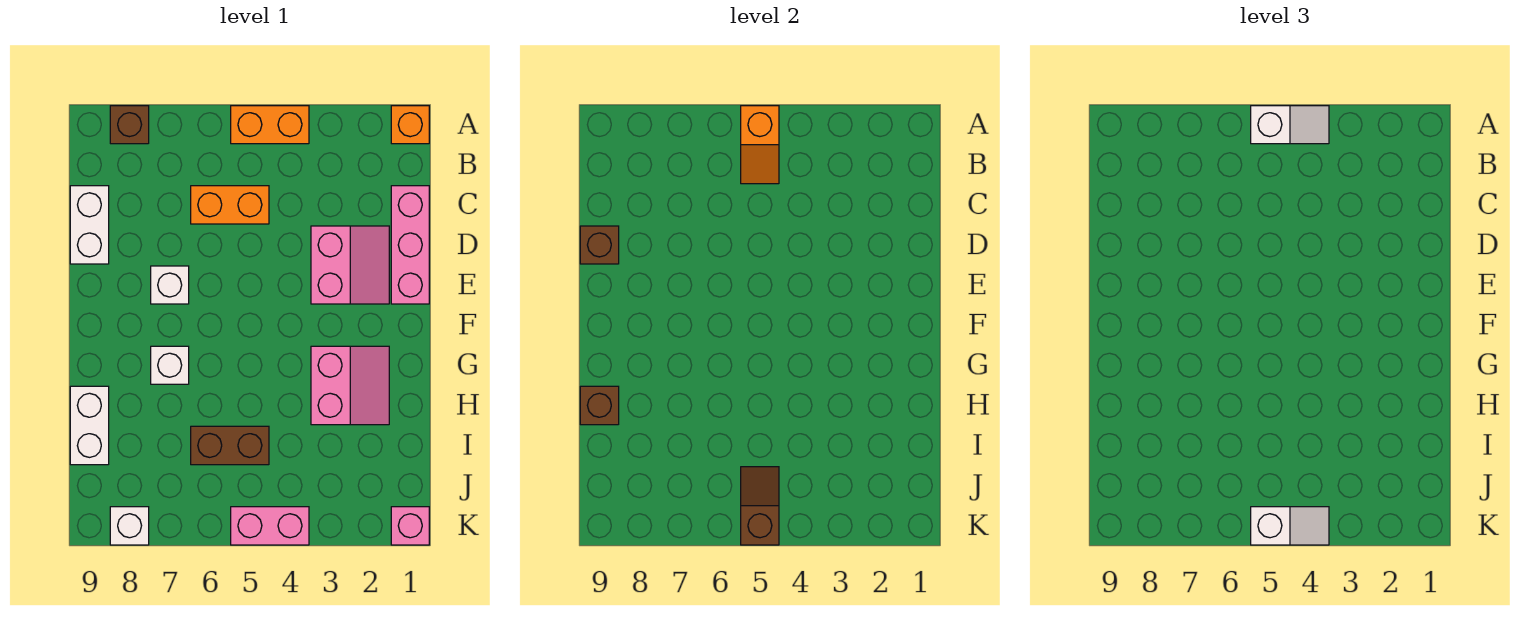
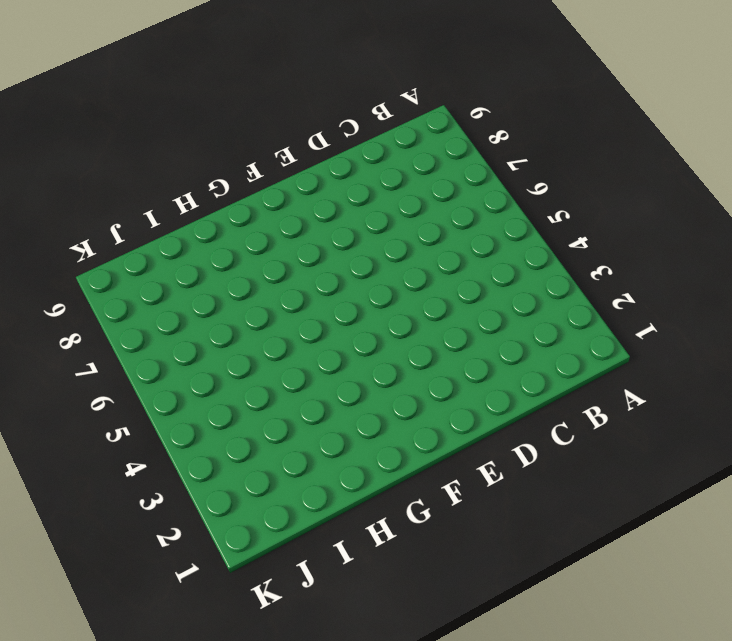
none -> orange 1x1 brick [391,106,429,144]
none -> orange 1x2 brick [231,106,309,144]
none -> brown 1x1 brick [110,106,149,144]

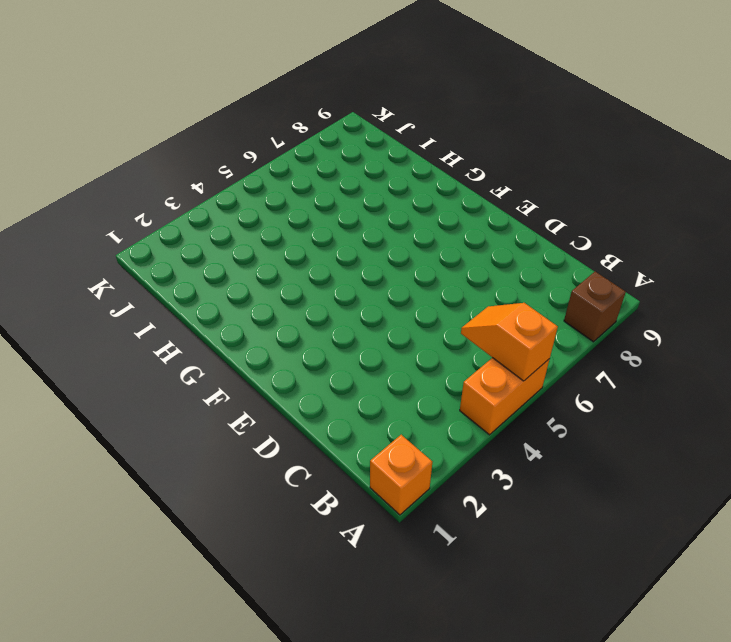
none -> pink 1x3 brick [391,186,429,304]
none -> orange 1x2 brick [191,186,269,224]
none -> white 1x2 brick [70,186,109,264]

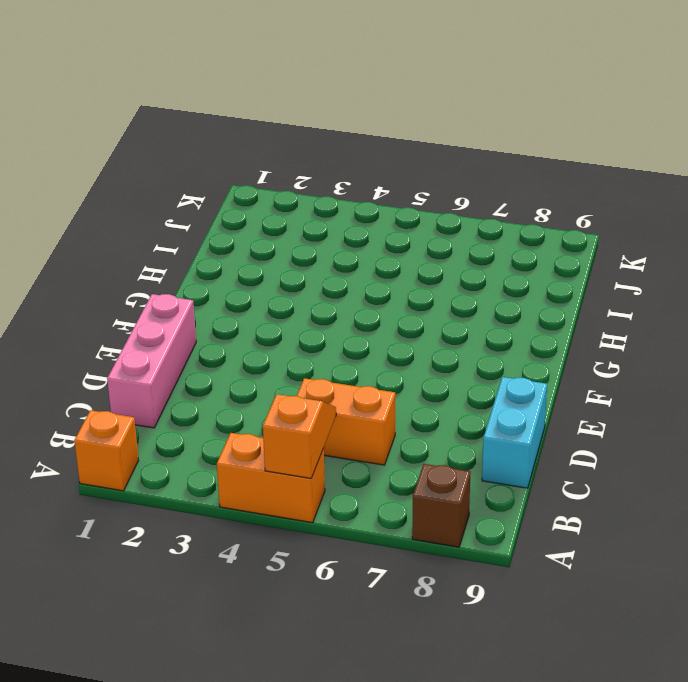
cyan 1x2 brick [482,377,547,488] -> white 1x2 brick [70,186,109,264]
none -> pink 2x2 slope [311,226,389,304]
none -> white 1x1 brick [151,266,189,304]
none -> pink 2x2 slope [311,346,389,425]

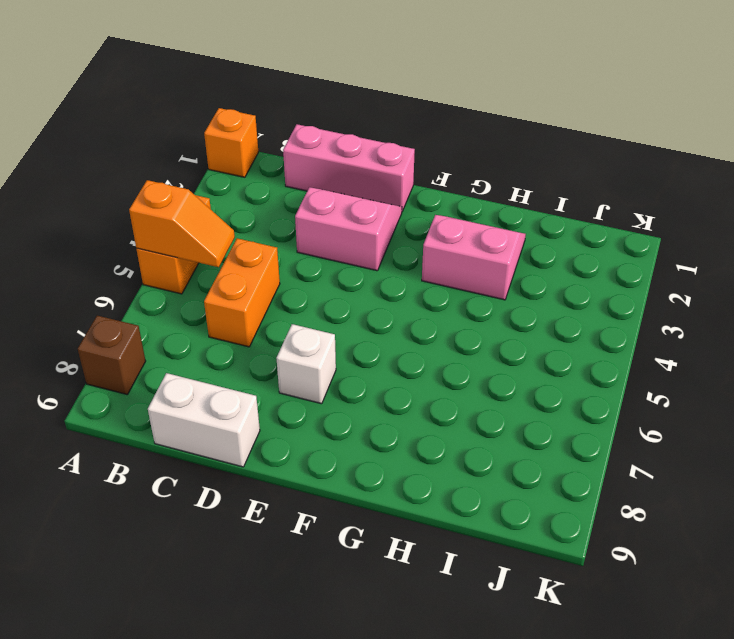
none -> white 1x1 brick [151,346,189,384]
none -> white 1x2 brick [70,386,109,465]
none -> brown 1x2 brick [191,426,269,465]

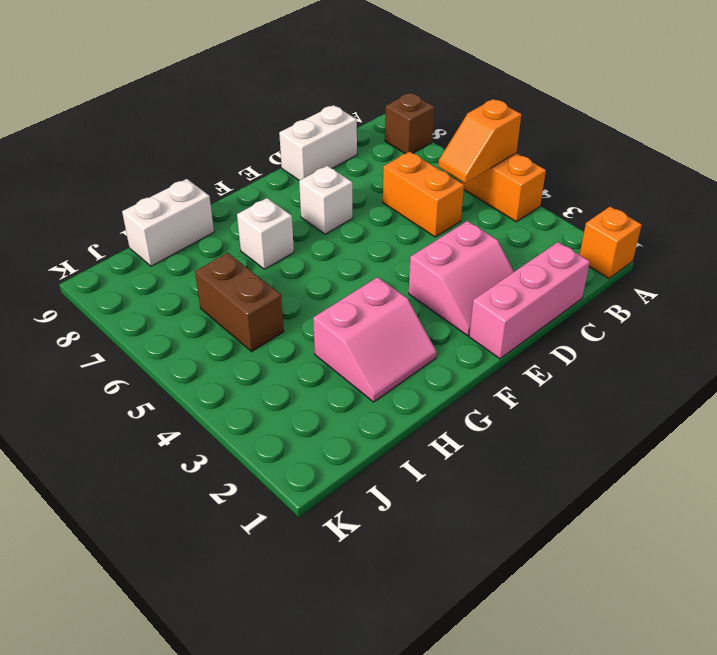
none -> pink 1x1 brick [391,507,429,545]
none -> pink 1x2 brick [231,507,309,545]
none -> white 1x1 brick [110,507,149,545]

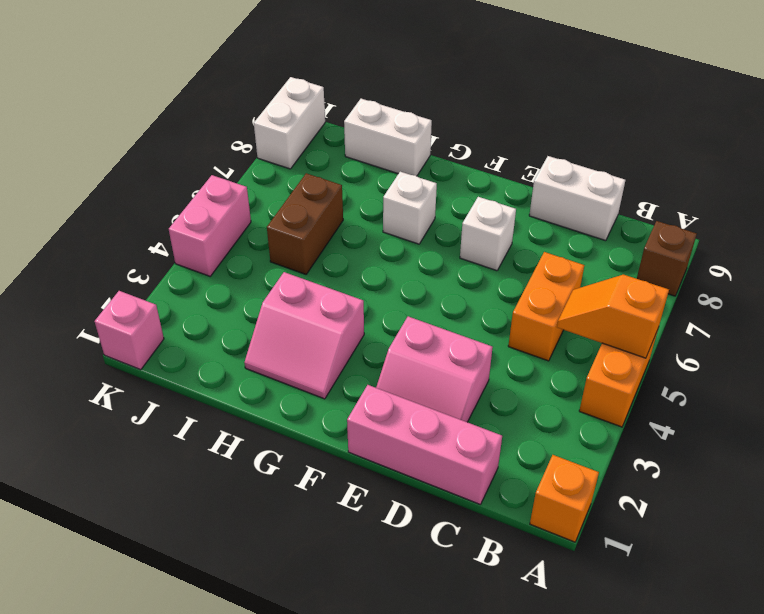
white 1x2 brick [254,77,325,169] -> white 1x1 brick [110,507,149,545]
none -> brown 1x1 brick [580,226,619,264]
none -> brown 1x1 brick [580,386,619,425]
none -> brown 1x2 slope [741,467,779,545]

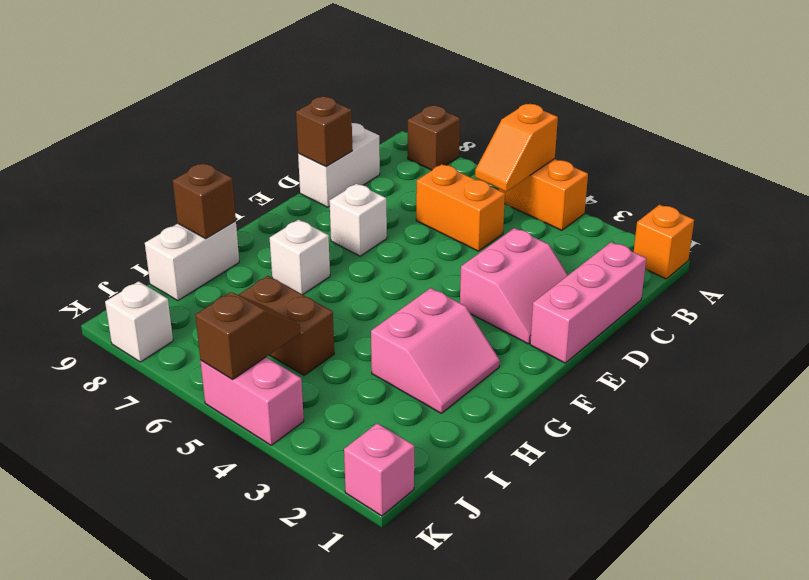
none -> white 1x2 slope [1251,106,1329,144]
none -> white 1x2 slope [1251,507,1329,545]

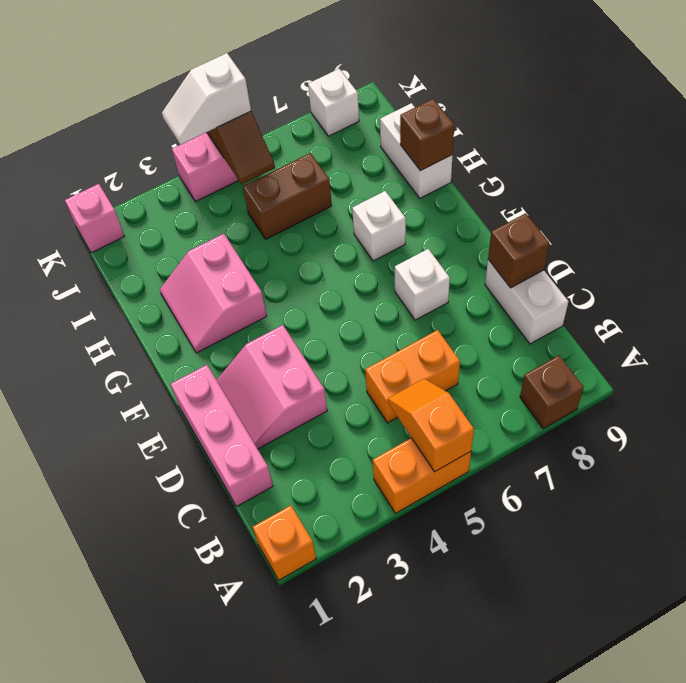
none -> white 1x2 slope [1251,106,1329,144]

